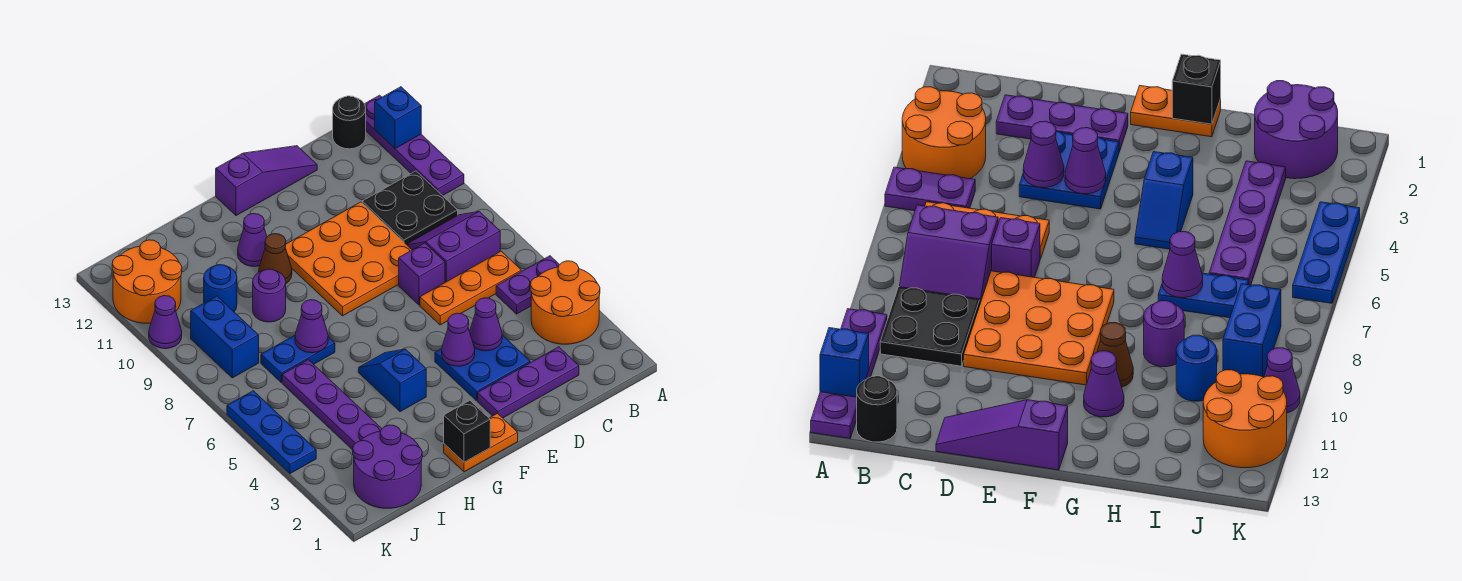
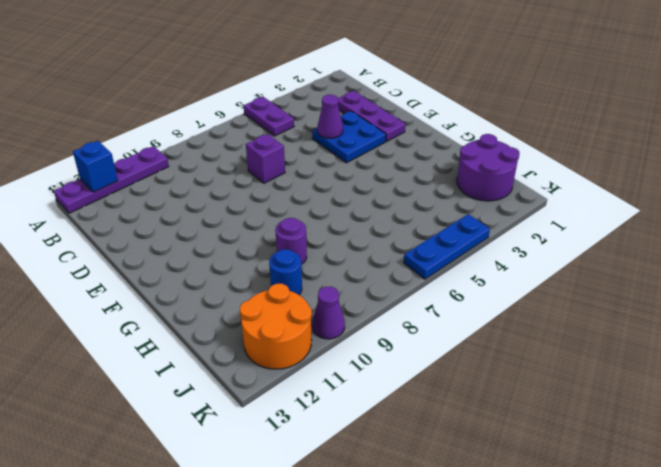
none -> orange 2x2 round brick [530,261,600,344]
none -> orange 1x3 plate [420,251,521,325]
none -> purple 2x2 slope [406,212,500,282]
none -> black 2x2 plate [362,171,458,244]

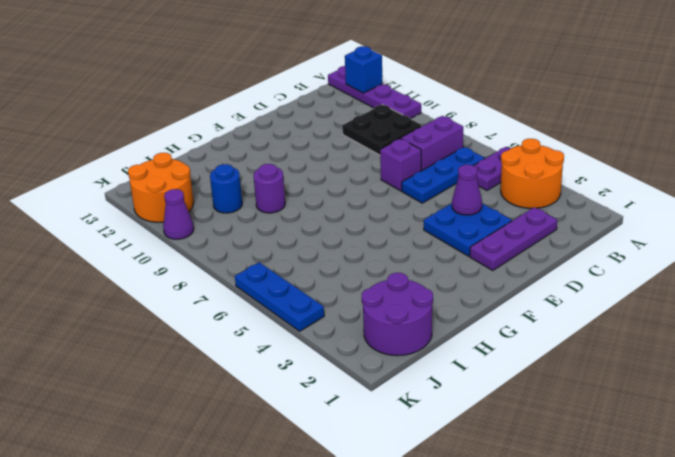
blue 1x3 plate [402,147,485,203] -> orange 1x3 plate [420,251,521,325]
none -> black 1x1 round brick [333,96,366,149]
none -> orange 3x3 plate [285,202,412,316]
none -> purple 1x3 slope [216,146,317,216]
none -> orange 1x2 plate [444,413,518,472]

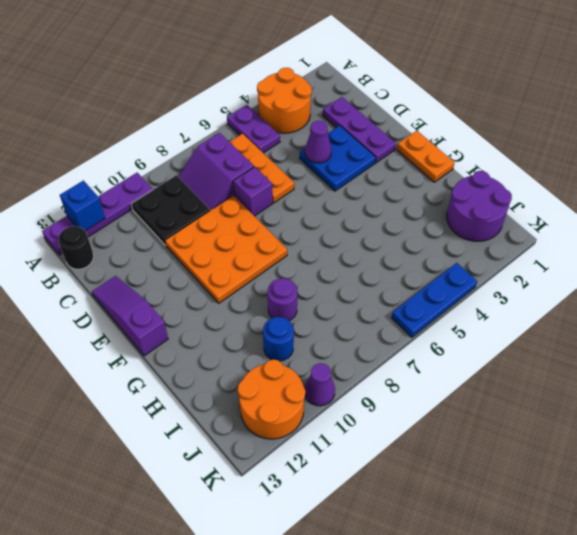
none -> blue 1x2 slope [359,349,426,412]
none -> brown 1x1 cone [259,234,292,283]
none -> purple 1x1 cone [238,214,267,267]
none -> blue 1x2 plate [261,335,335,382]

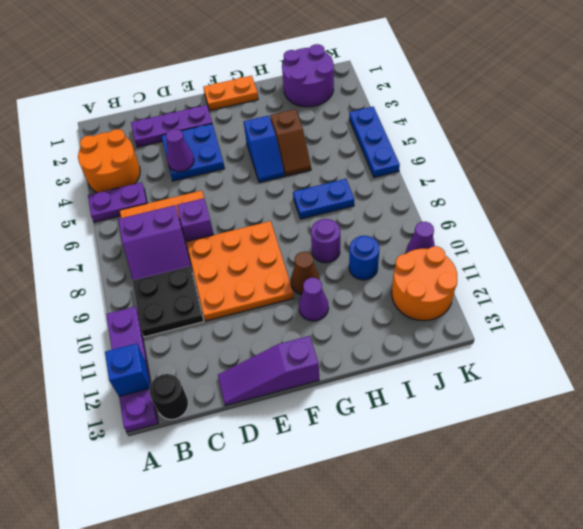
brown 1x2 slope [270,109,311,176] -> none
none -> purple 1x4 plate [282,360,382,450]
none -> blue 1x2 brick [191,296,259,378]
none -> purple 1x1 cone [442,313,475,366]
none -> black 1x1 brick [444,400,490,462]

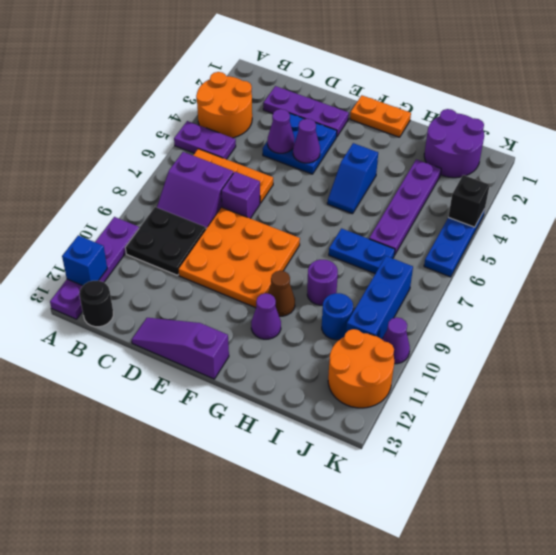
blue 1x3 brick [346,256,413,339] -> blue 1x2 brick [191,296,259,378]
black 1x1 brick [448,175,490,227] -> black 1x1 brick moved to [444,400,490,462]
none -> purple 1x1 cone [295,300,328,353]

